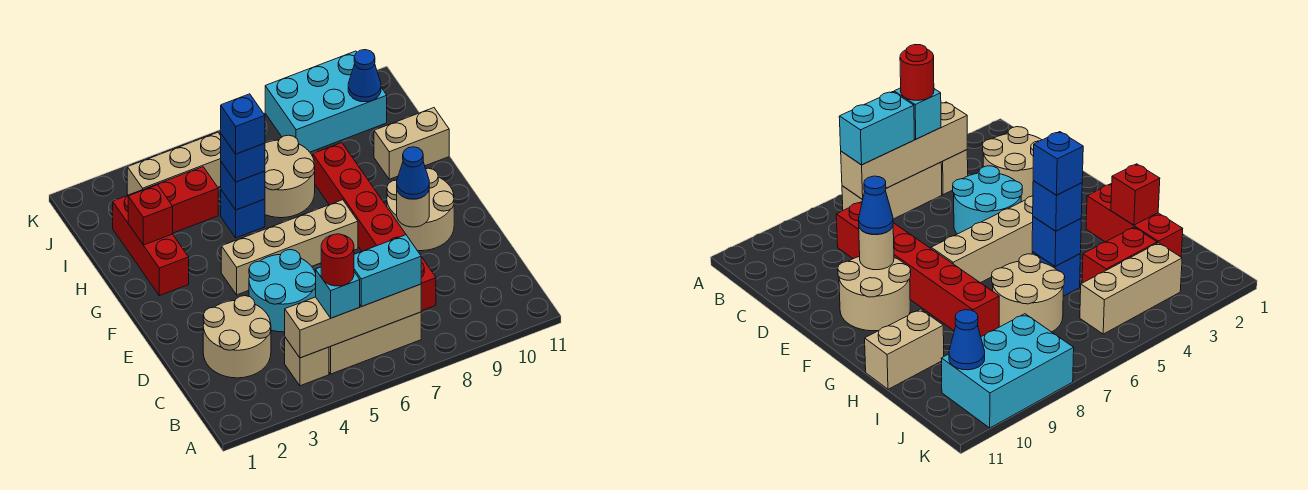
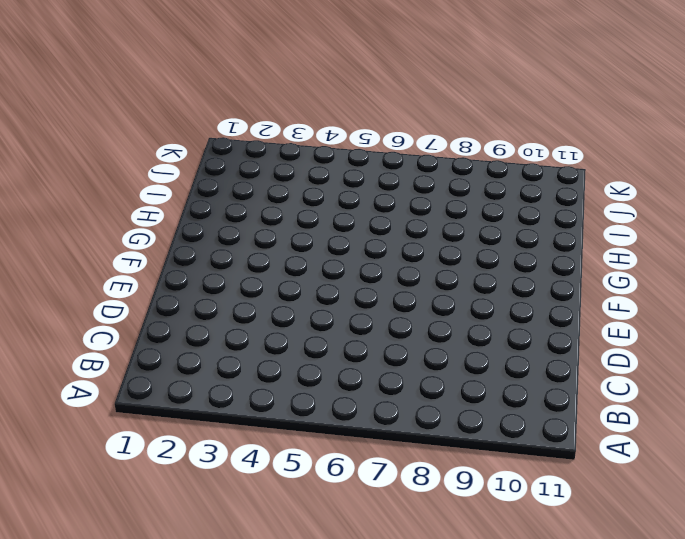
none -> tan 1x1 brick [285,338,329,386]
none -> tan 1x3 brick [329,312,421,374]
none -> tan 2x2 round brick [203,296,271,378]

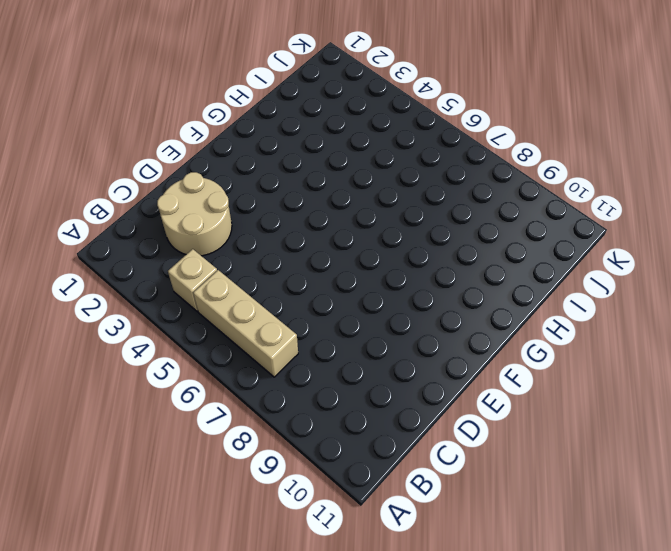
none -> red 1x6 brick [313,143,436,311]
none -> cyan 2x2 round brick [249,250,316,332]
none -> tan 2x2 round brick [387,168,454,251]

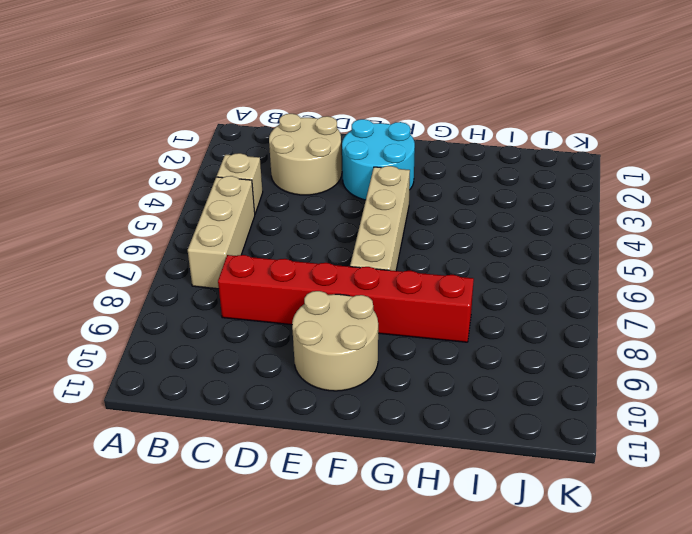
cyan 2x2 round brick [342,119,415,200] -> cyan 2x2 round brick moved to [249,250,316,332]
none -> red 1x3 brick [113,190,189,296]
none -> blue 1x1 brick [221,190,265,238]
none -> tan 2x2 round brick [265,135,315,218]

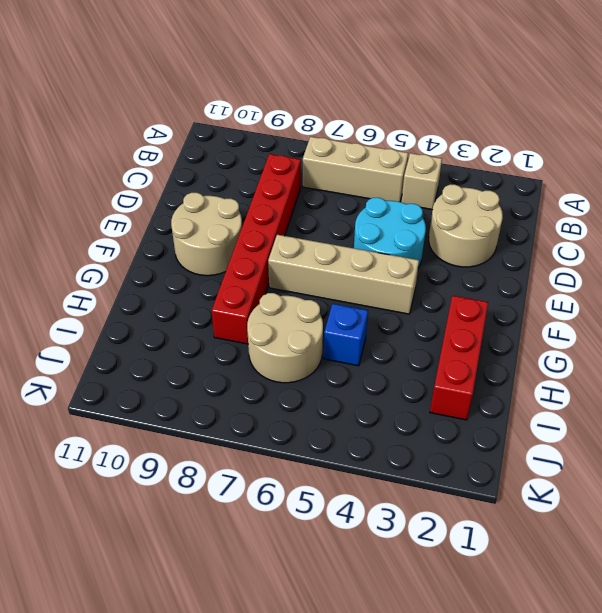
none -> tan 1x2 brick [374,108,449,179]
none -> red 1x2 brick [144,167,218,233]
none -> tan 1x3 brick [127,132,221,195]

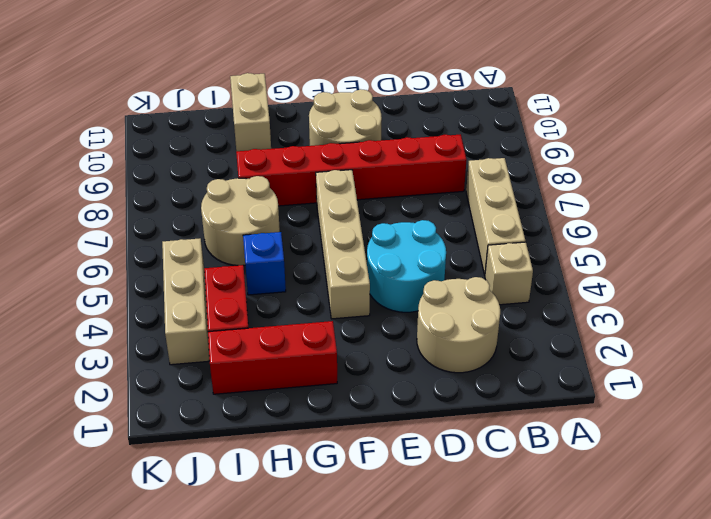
none -> cyan 2x3 brick [265,51,387,152]
none -> tan 1x4 brick [285,284,421,358]
none -> tan 1x1 round brick [397,191,429,227]

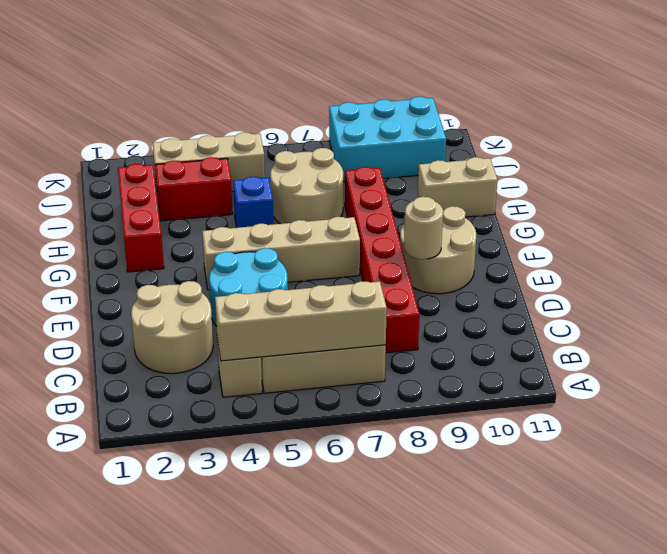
none -> red 1x1 brick [128,185,173,245]
none -> blue 1x1 brick [221,162,265,210]
none -> blue 1x1 cone [348,50,381,102]

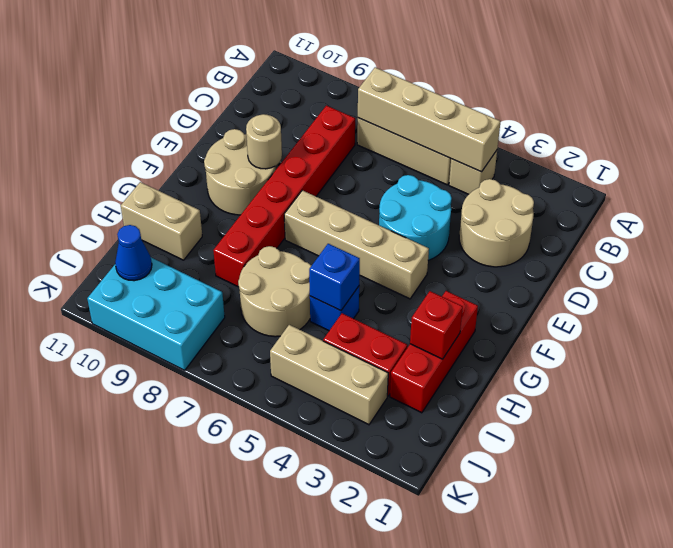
none -> cyan 1x1 brick [316,267,360,318]
none -> cyan 1x2 brick [354,235,421,307]
none -> blue 1x1 cone [397,147,429,199]

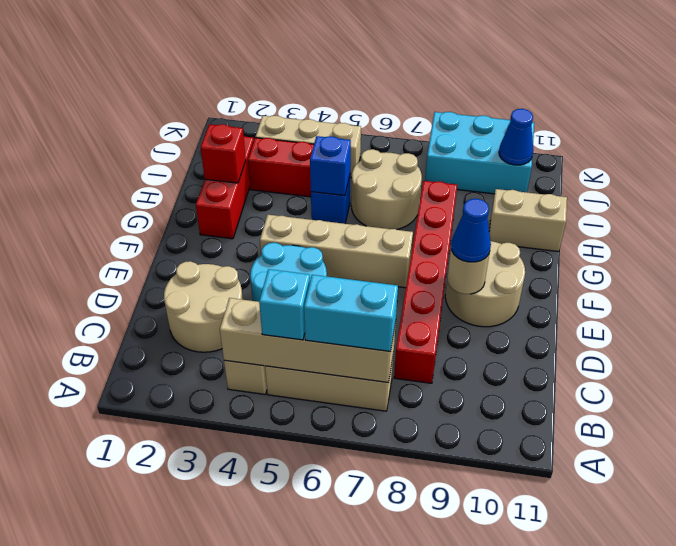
none -> blue 1x1 brick [221,134,265,182]
none -> red 1x1 round brick [321,234,354,286]
none -> blue 1x1 brick [221,94,265,154]

